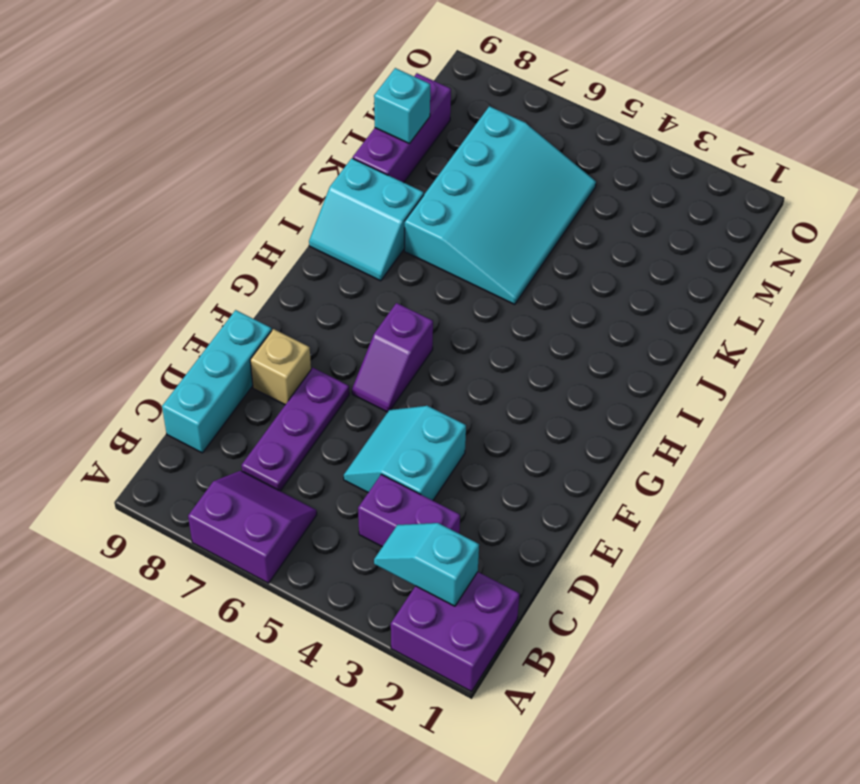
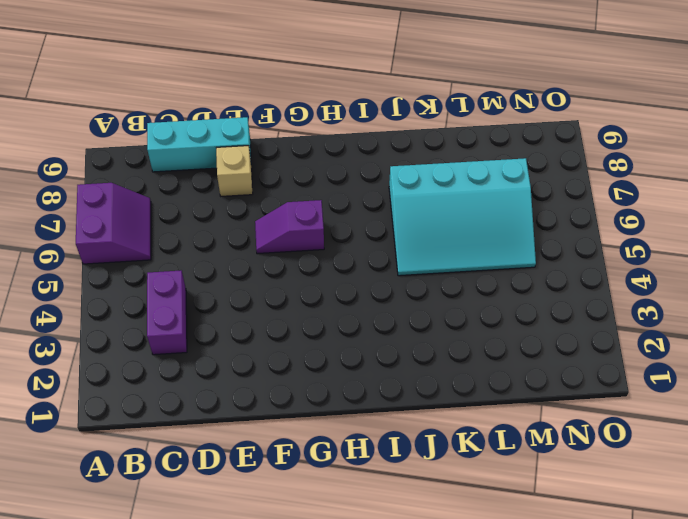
none -> purple 2x2 brick [391,572,519,692]
none -> purple 1x3 plate [241,368,349,491]
none -> cyan 2x2 slope [344,406,466,500]

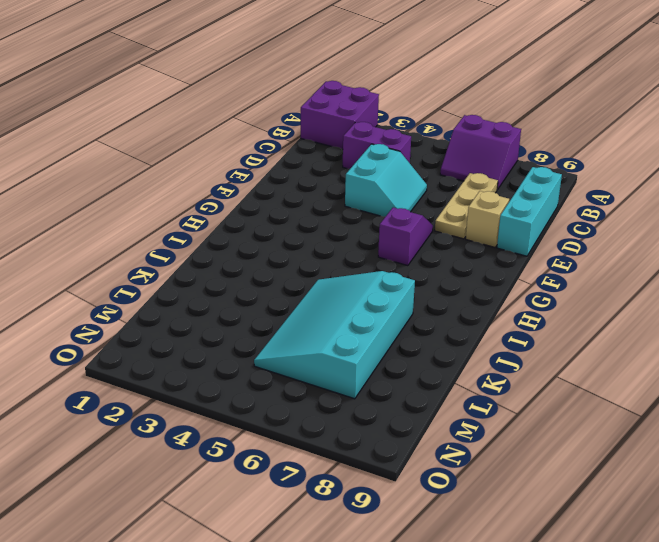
tan 1x3 plate [435,173,498,239] -> purple 1x3 plate [241,368,349,491]
none -> cyan 2x2 slope [309,158,424,281]
none -> purple 1x3 brick [353,73,451,183]
none -> cyan 1x2 slope [374,523,479,606]

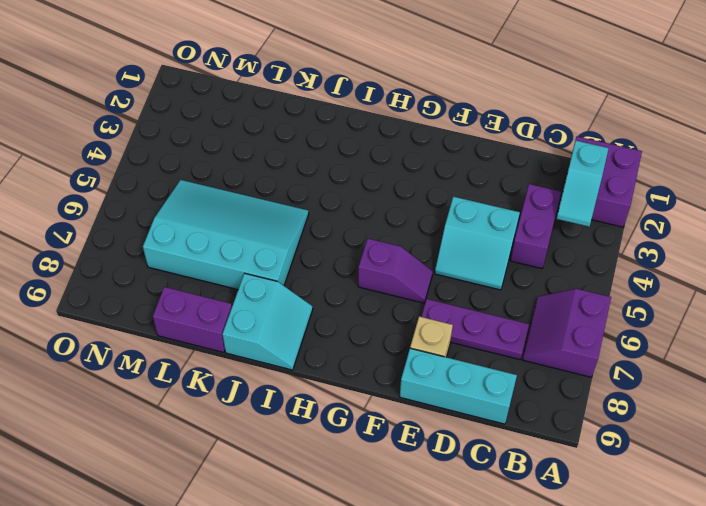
purple 1x2 brick [153,287,232,353] -> purple 1x3 brick [353,73,451,183]
none -> cyan 1x1 brick [374,68,430,144]

